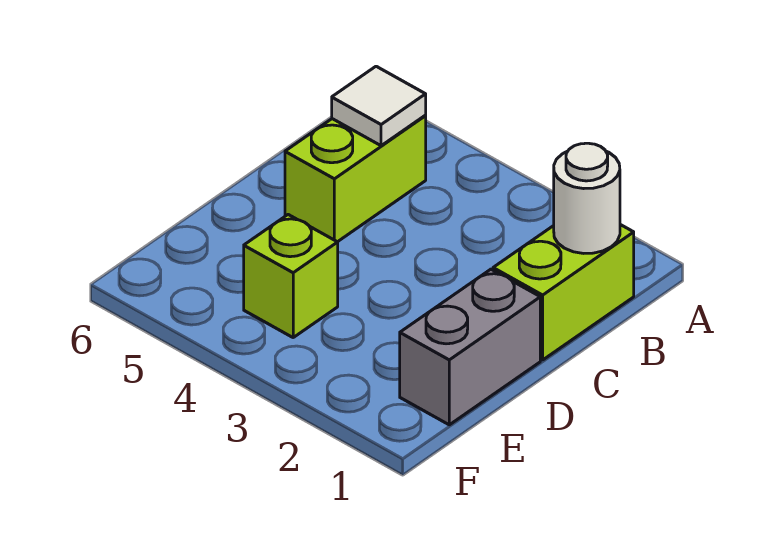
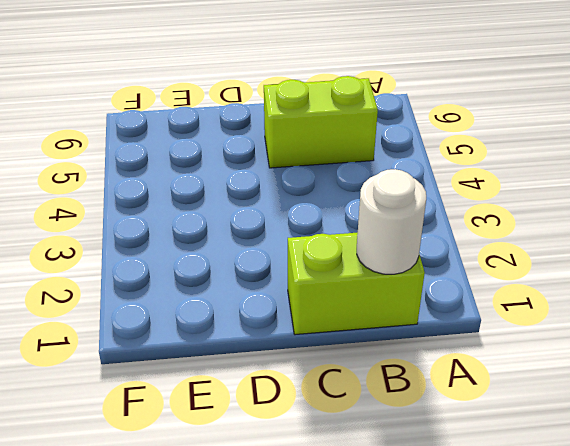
none -> grey 1x2 brick [400,269,540,425]
none -> lime 1x1 brick [244,215,338,337]

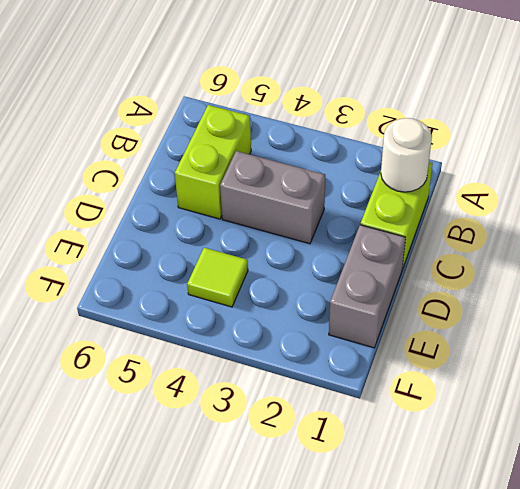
grey 1x2 brick [220,151,325,244] -> none
lime 1x1 tile [187,248,248,307] -> lime 1x1 brick [244,215,338,337]
none -> white 1x1 tile [332,66,426,146]

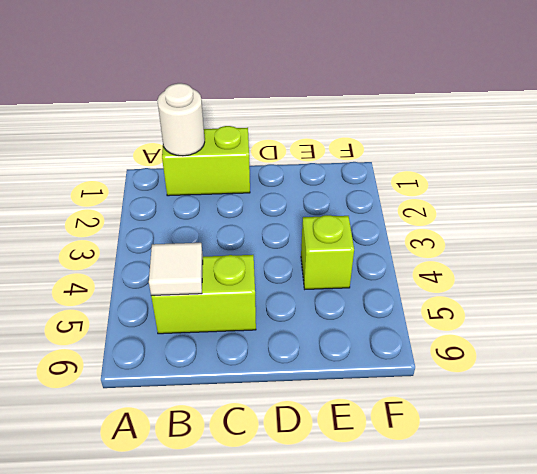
none -> grey 1x2 brick [400,269,540,425]

